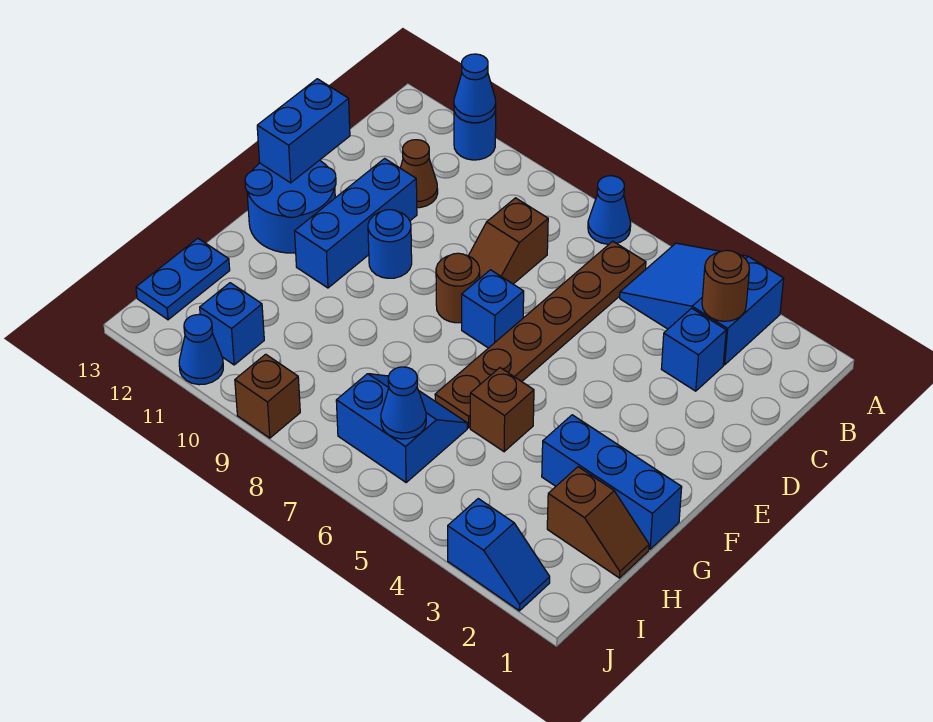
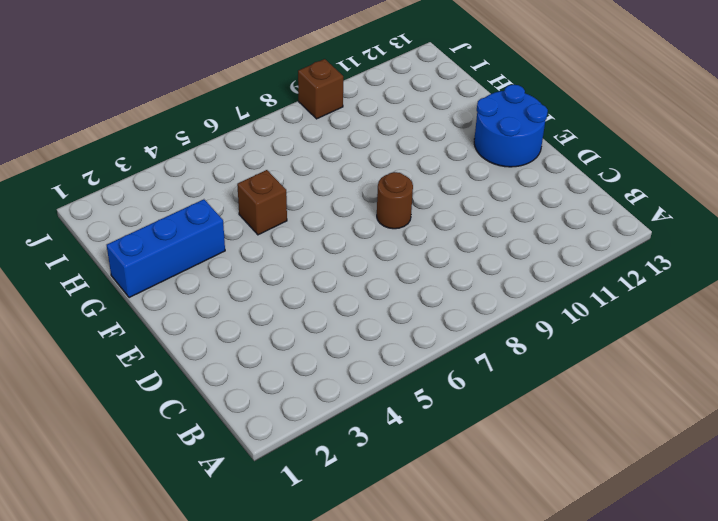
none -> blue 2x3 slope [620,243,784,365]
none -> blue 1x1 cone [588,176,631,244]
none -> blue 1x1 round brick [454,111,496,160]

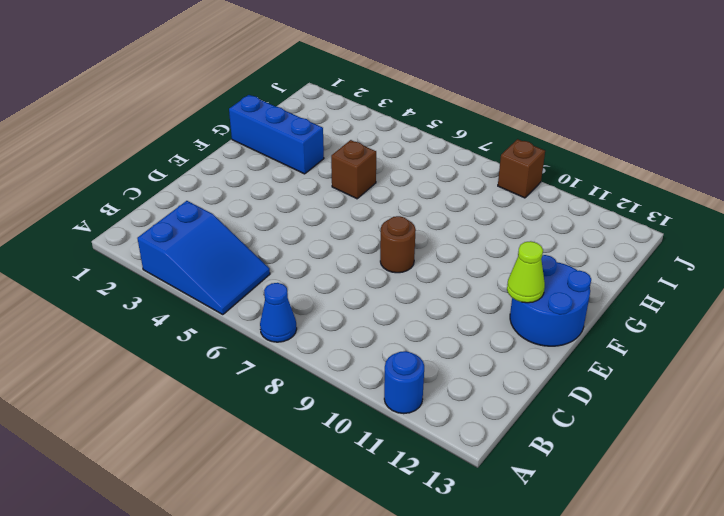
lime 1x1 cone [507,241,545,303] -> none
none -> brown 1x6 plate [435,241,646,428]
none -> blue 1x1 brick [662,308,726,391]
none -> brown 1x2 slope [469,198,548,284]

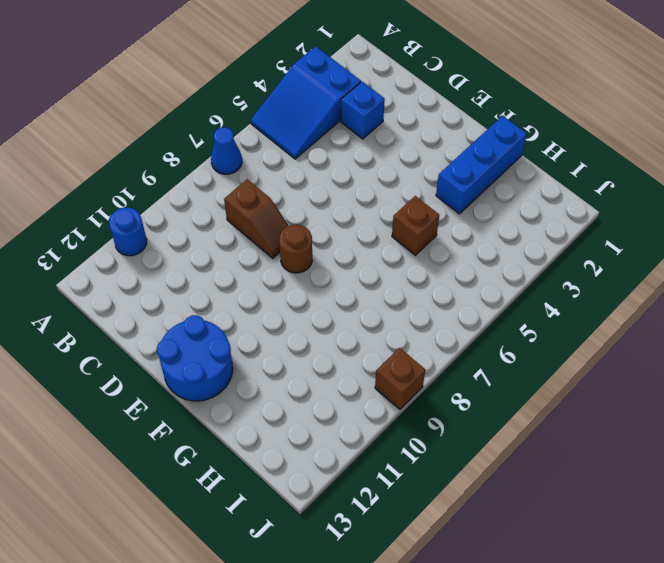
none -> brown 1x6 plate [435,241,646,428]
none -> brown 1x1 cone [401,140,438,208]
none -> blue 1x3 brick [295,159,417,288]

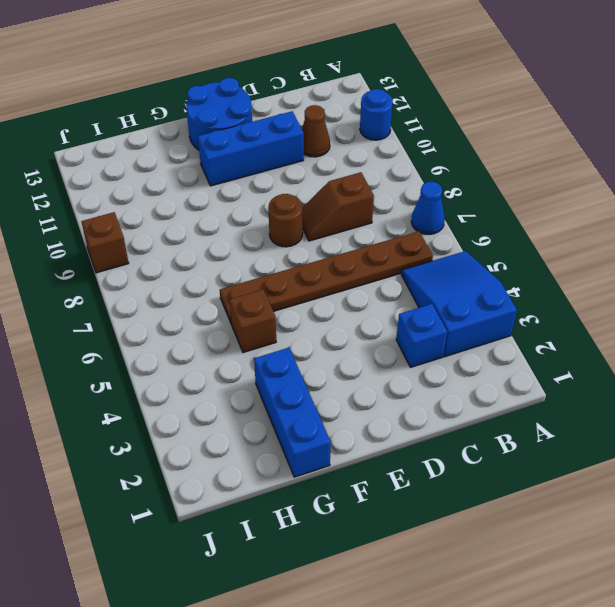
none -> blue 1x1 brick [462,270,524,348]
none -> blue 1x1 round brick [368,210,412,278]
none -> brown 1x2 slope [547,467,649,578]

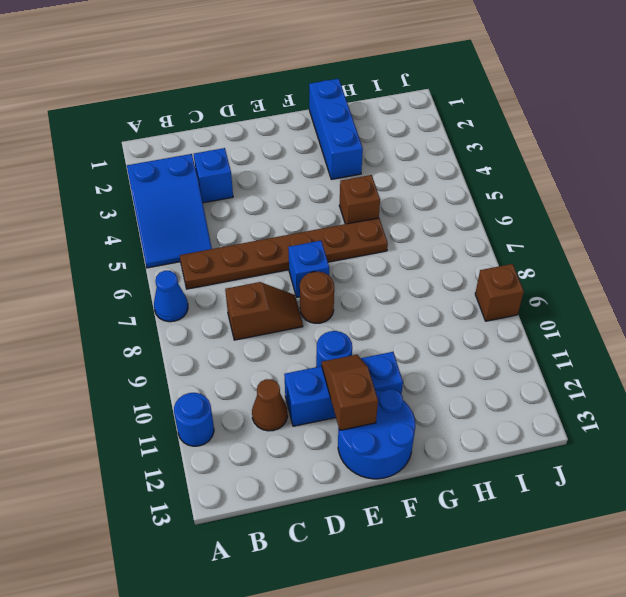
brown 1x2 slope [322,355,378,430] -> brown 1x2 slope moved to [547,467,649,578]
none -> blue 2x2 slope [336,374,467,482]
none -> blue 1x2 plate [136,238,230,320]
none -> blue 1x1 brick [200,283,264,365]

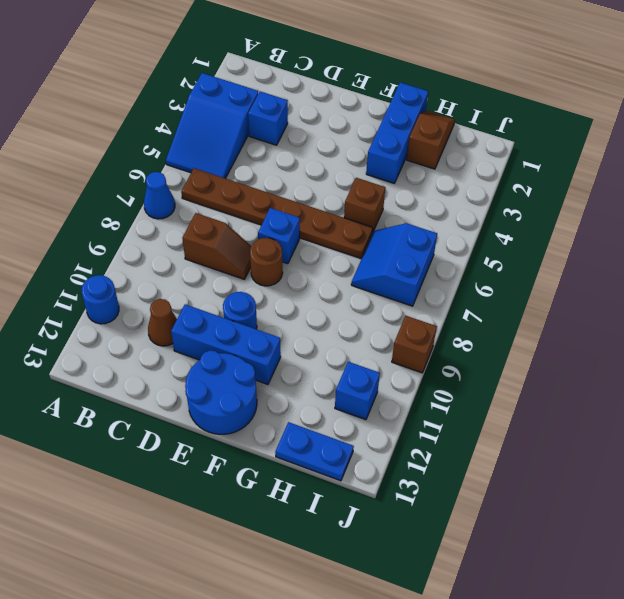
none -> blue 1x2 slope [448,499,550,611]
none -> blue 1x1 cone [179,315,223,385]
none -> blue 1x1 cone [454,54,496,123]

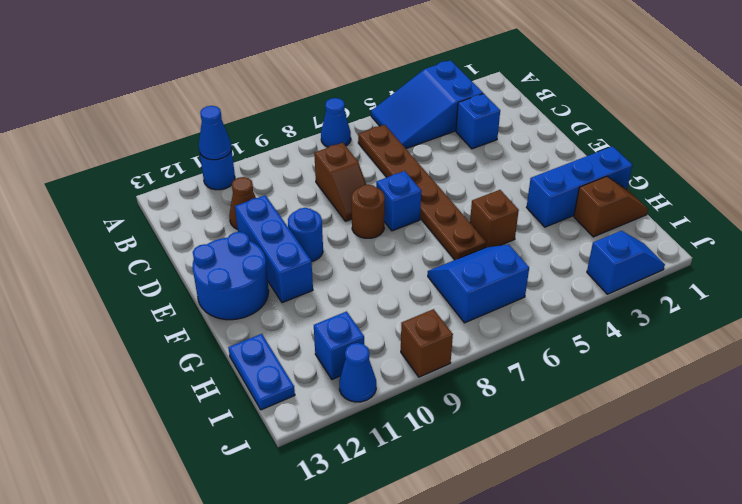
none -> brown 1x1 round brick [702,250,749,321]
none -> blue 1x2 brick [257,79,350,183]
none -> blue 1x1 cone [381,367,426,439]

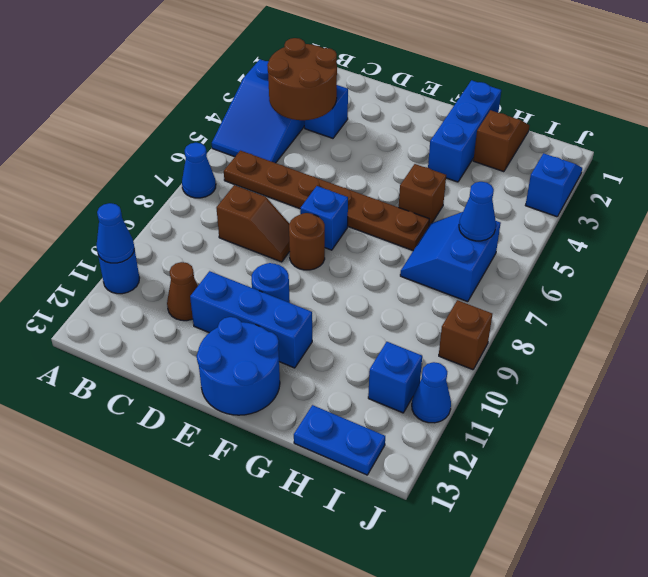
brown 2x2 round brick [267,38,337,120] -> brown 1x1 round brick [702,250,749,321]
none -> blue 1x2 brick [257,79,350,183]

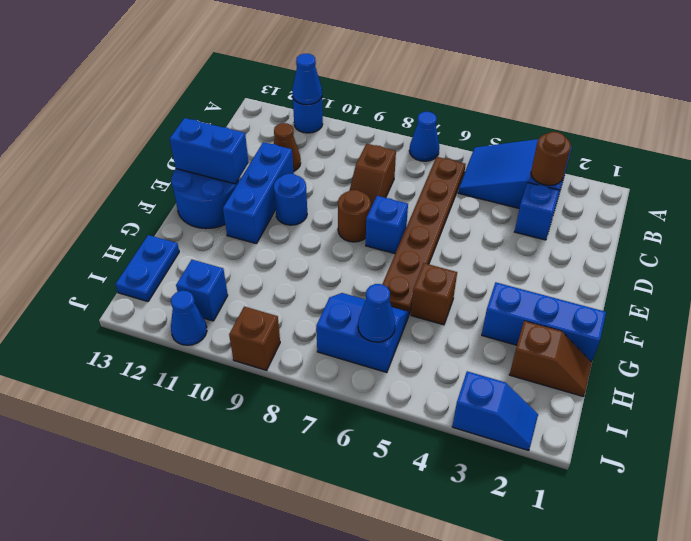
blue 1x2 brick [170,118,249,184] -> blue 1x2 brick turned to [257,79,350,183]

